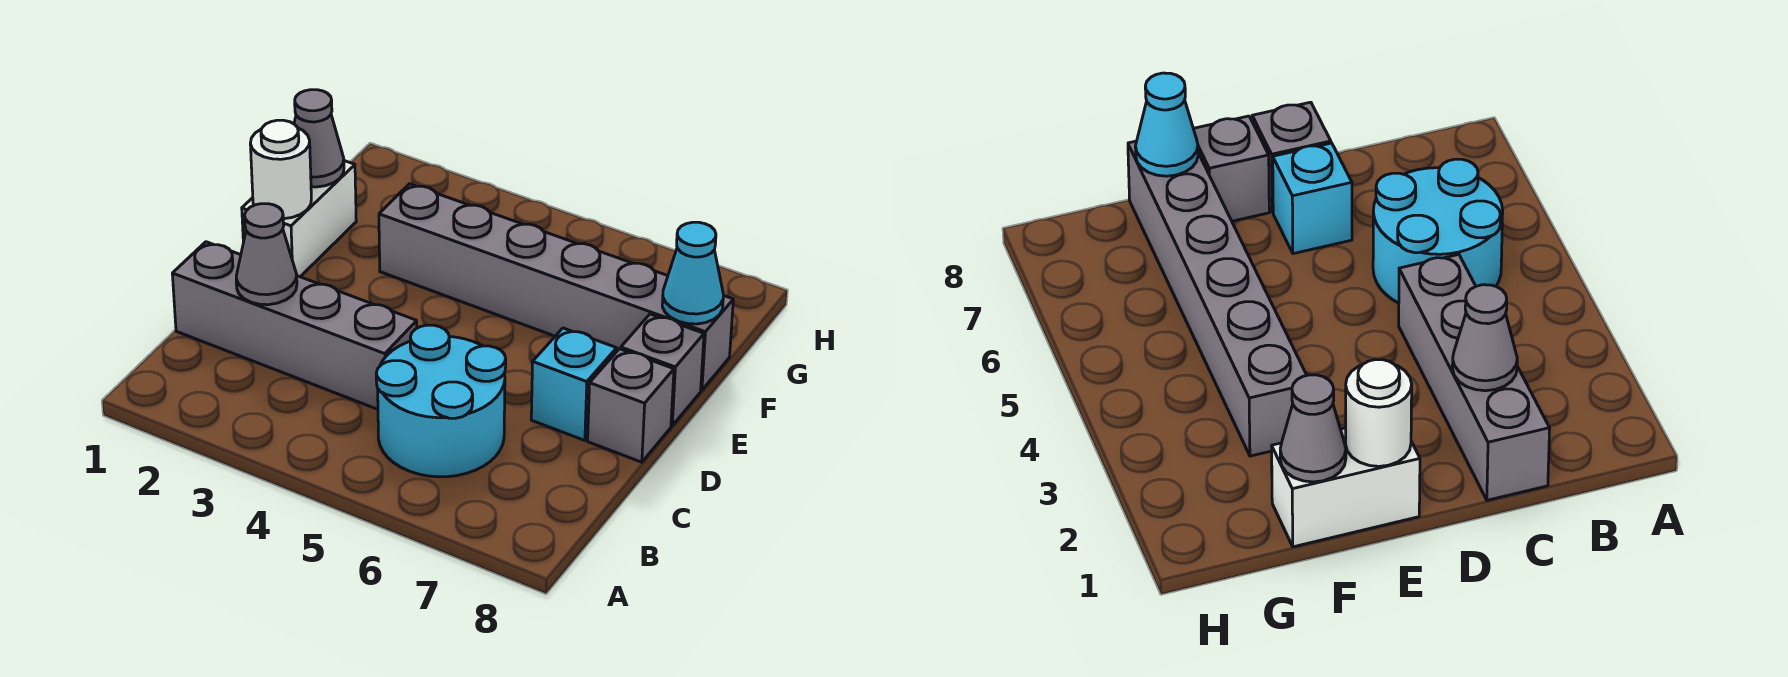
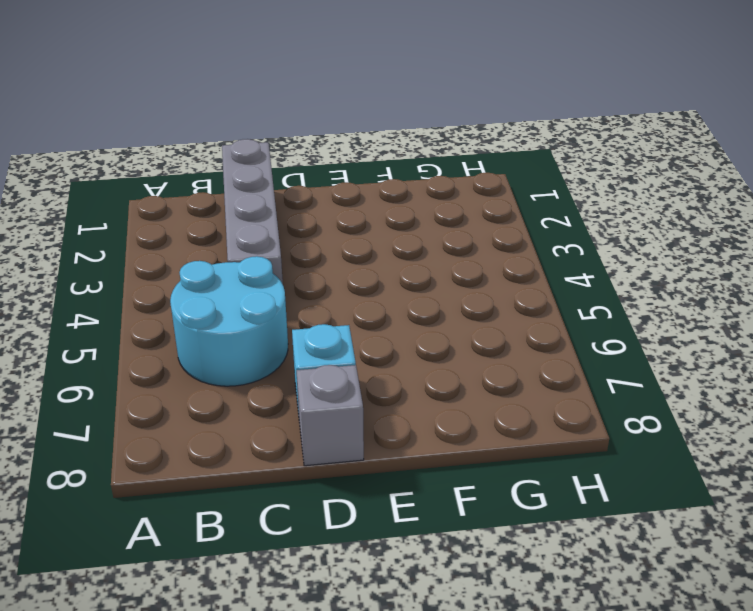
none -> white 1x2 brick [242,161,356,277]
none -> grey 1x1 brick [621,314,704,426]

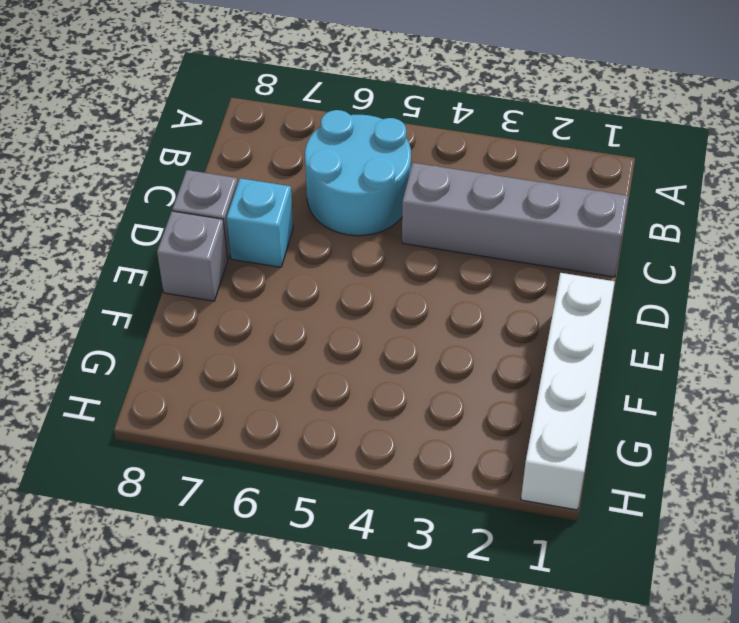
white 1x4 brick [521,273,615,510] -> white 1x2 brick [242,161,356,277]
none -> grey 1x6 brick [379,184,733,390]
none -> grey 1x1 cone [236,204,297,305]

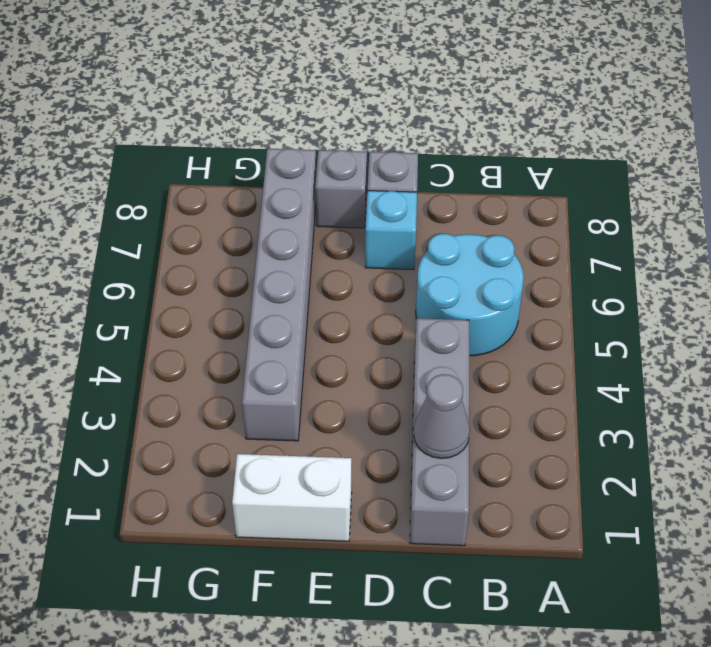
none -> white 1x1 round brick [250,120,311,219]
none -> grey 1x1 cone [294,90,344,187]

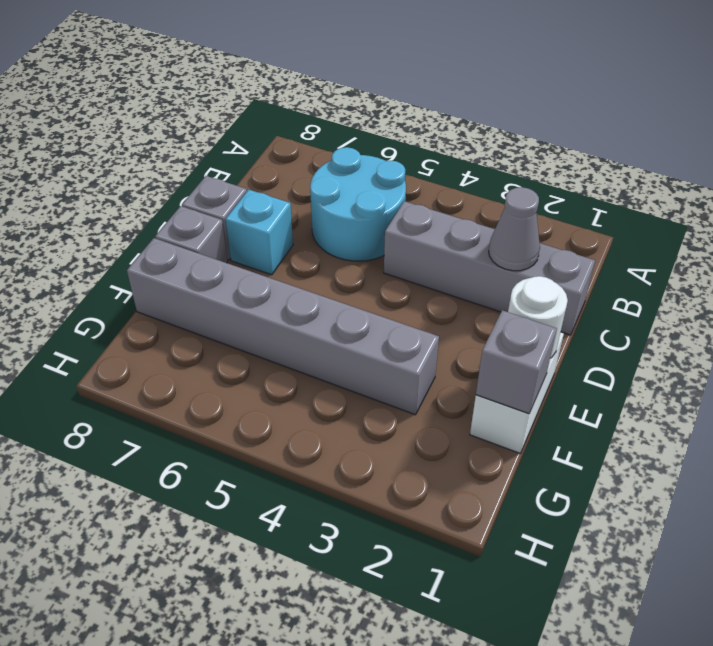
grey 1x1 brick [476,310,557,414] -> grey 1x1 cone [294,90,344,187]
none -> cyan 1x1 cone [662,222,723,324]

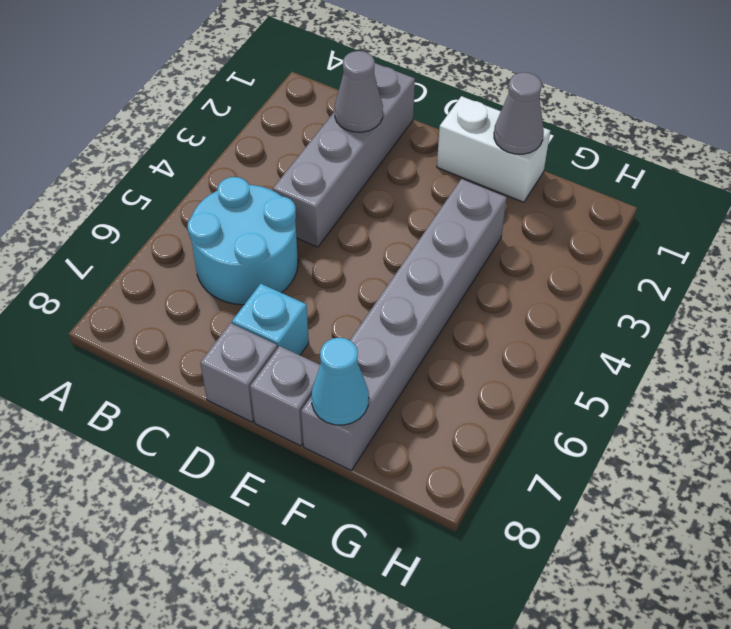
none -> white 1x1 round brick [250,120,311,219]

